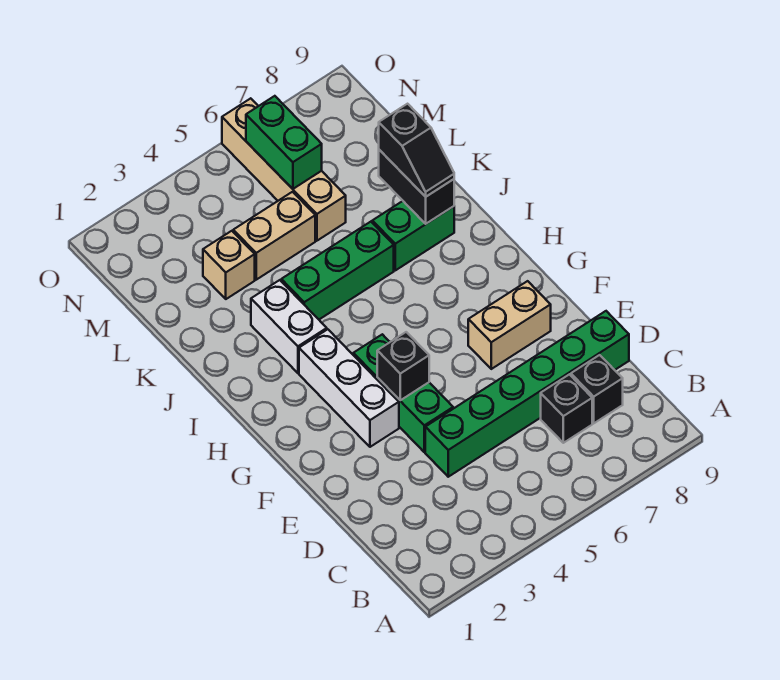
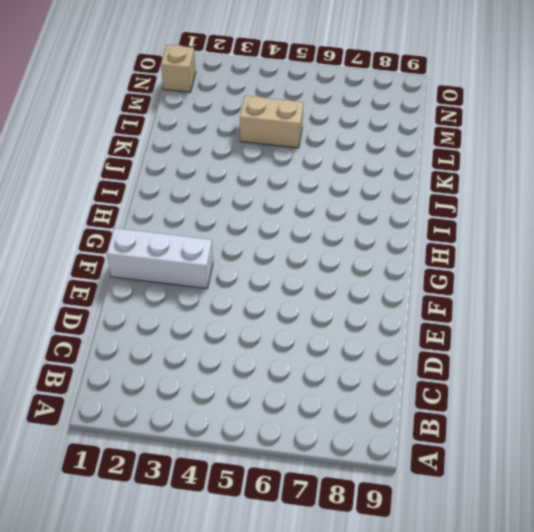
white 1x3 brick [107,228,213,288] -> white 1x3 brick turned to [299,329,399,447]
tan 1x1 brick [161,45,196,92] -> tan 1x1 brick moved to [203,231,255,299]
none -> black 1x1 brick [541,374,592,443]
none -> black 1x1 brick [571,355,623,423]
none -> green 1x6 brick [425,311,629,477]

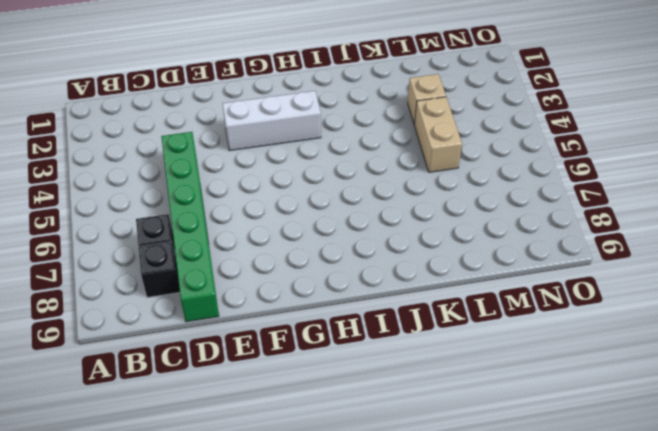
none -> green 1x3 brick [353,334,453,452]
none -> tan 1x2 brick [468,281,551,369]
none -> white 1x2 brick [251,280,327,373]

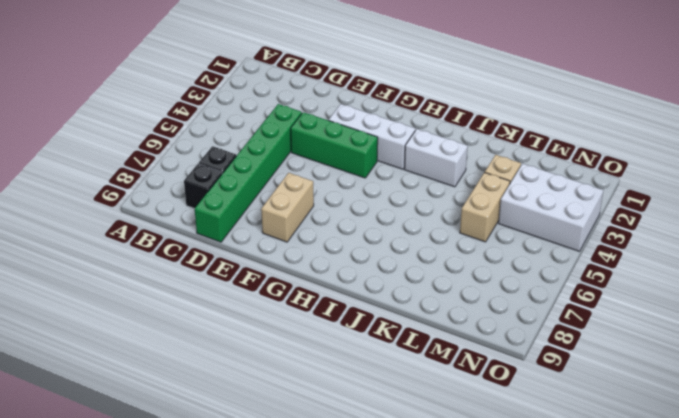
white 2x3 brick [498,164,603,251] -> none
none -> green 1x3 brick [281,222,394,319]
none -> green 1x2 brick [372,201,454,270]
none -> tan 1x4 brick [222,98,346,241]

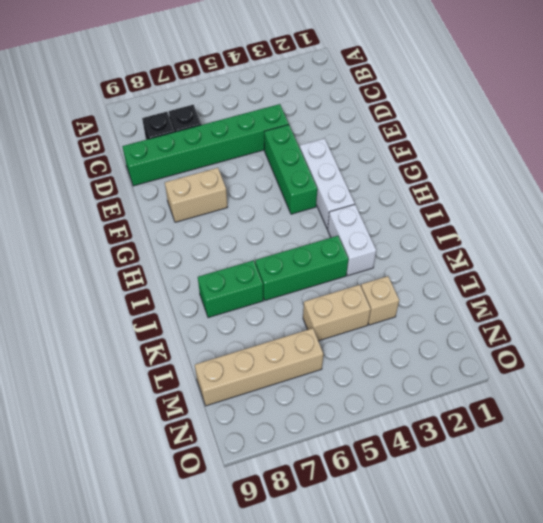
tan 1x4 brick [195,328,323,406] -> tan 1x4 brick turned to [222,98,346,241]
none -> black 1x1 brick [377,332,429,400]
none -> black 1x2 brick [379,150,454,224]
none -> green 1x2 brick [246,96,322,189]

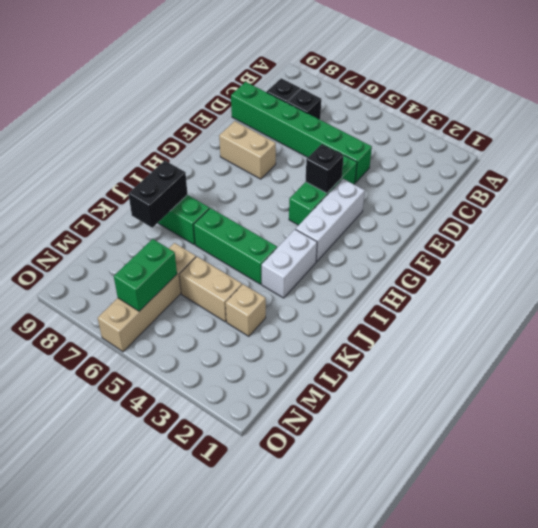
none -> black 1x2 slope [379,104,454,197]

